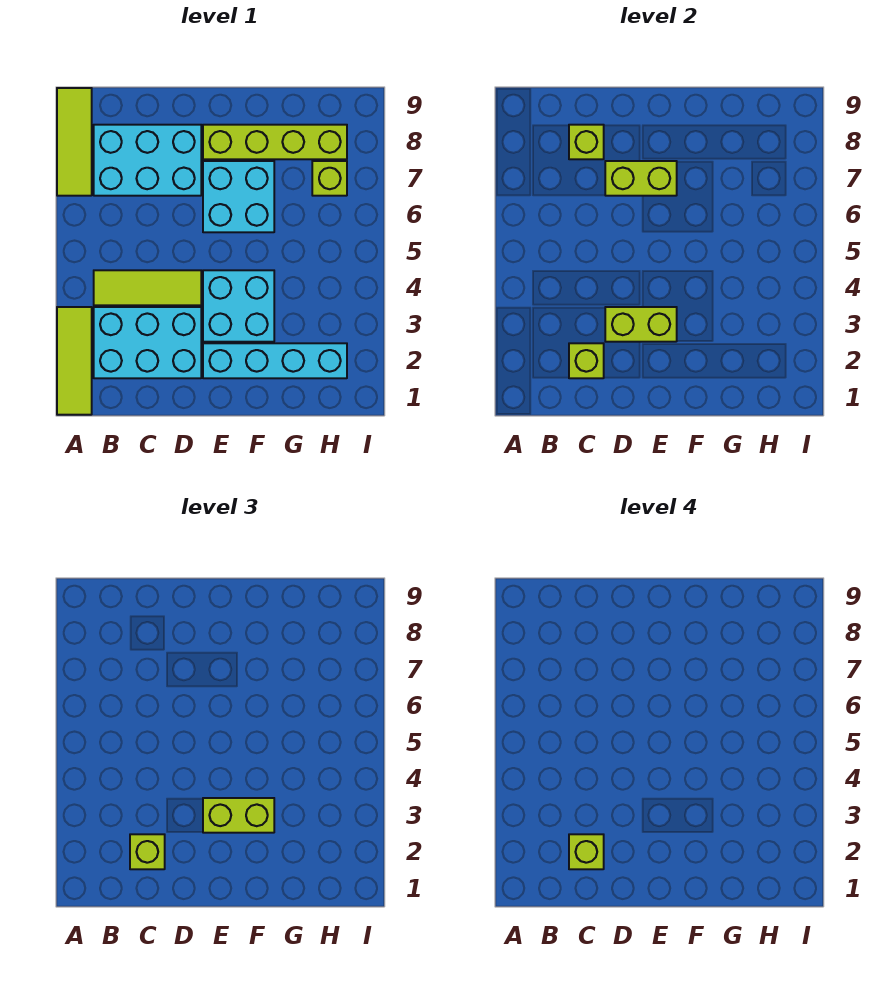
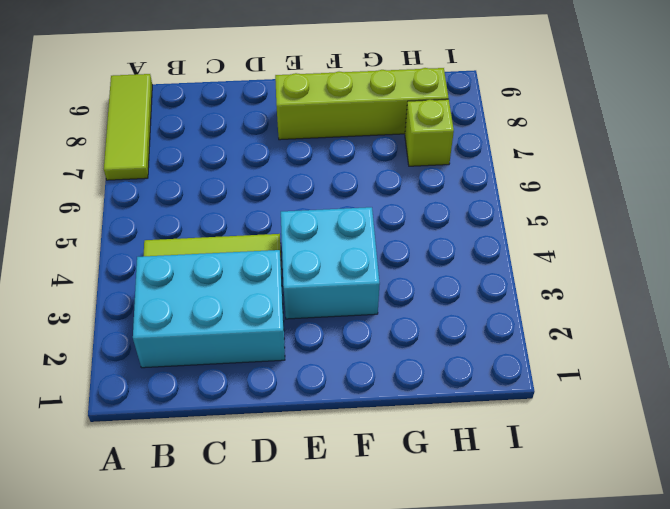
none -> lime 1x3 tile [57,307,92,415]
none -> cyan 2x3 brick [94,125,201,196]
none -> cyan 1x4 brick [203,343,347,378]

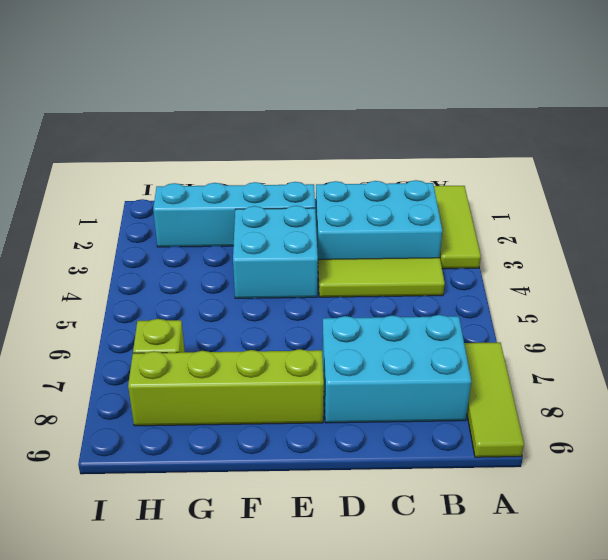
none -> cyan 2x2 brick [203,161,274,232]
none -> lime 1x1 brick [569,343,604,378]
none -> lime 1x1 brick [569,125,604,159]

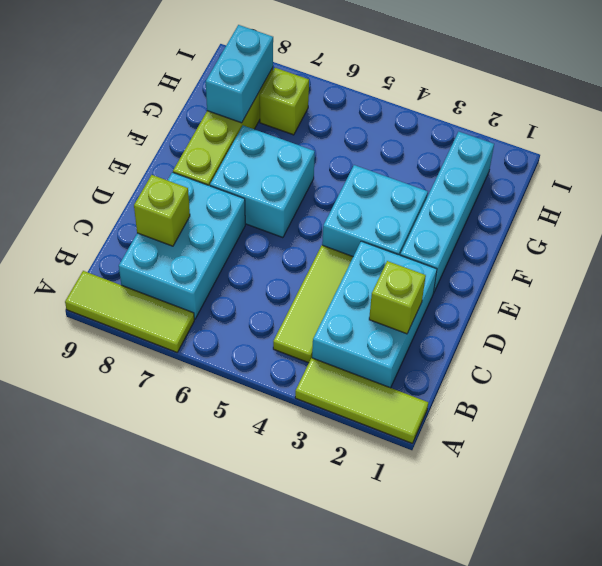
cyan 1x2 brick [206,25,273,123] -> none
none -> lime 1x2 brick [605,307,677,342]
none -> lime 1x2 brick [605,161,677,196]
none -> lime 1x1 brick [130,834,165,869]

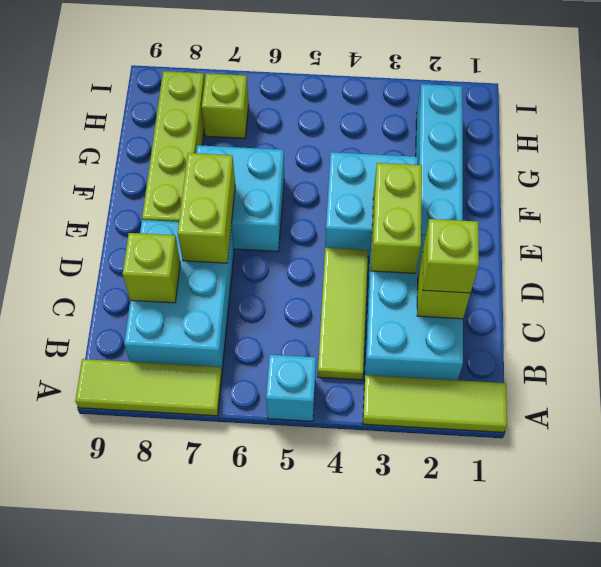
cyan 1x1 brick [266,355,316,421] -> none
none -> lime 1x2 brick [203,798,274,833]
none -> lime 1x1 brick [569,834,604,869]

